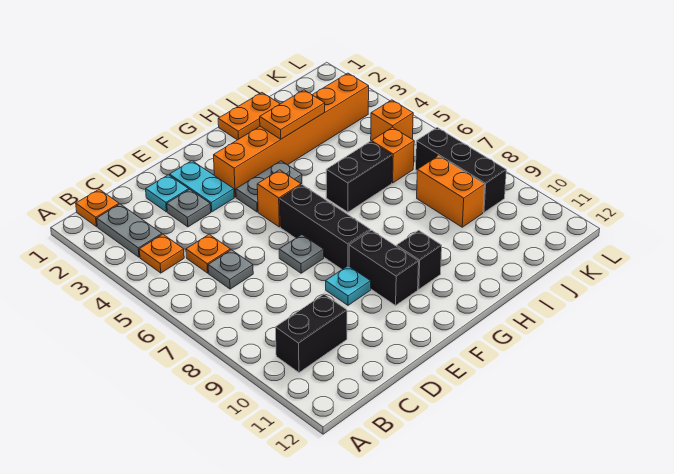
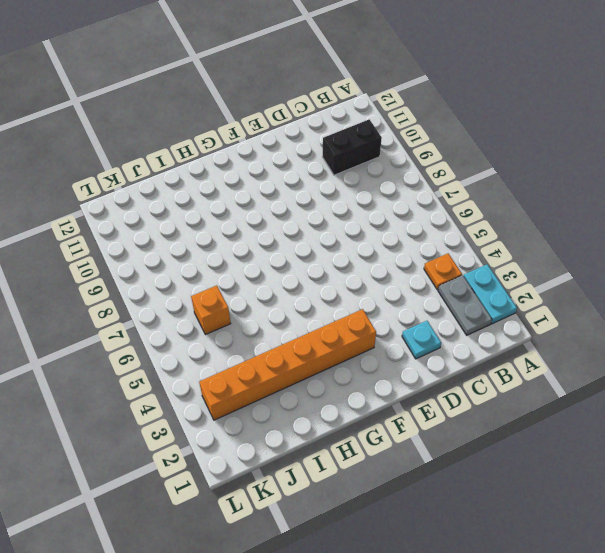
cyan 1x2 plate [464,265,517,324] -> cyan 1x2 plate moved to [170,161,234,212]
none -> orange 1x1 plate [76,189,119,227]
none -> orange 1x1 plate [186,234,230,273]
none -> grey 1x1 plate [208,250,253,289]

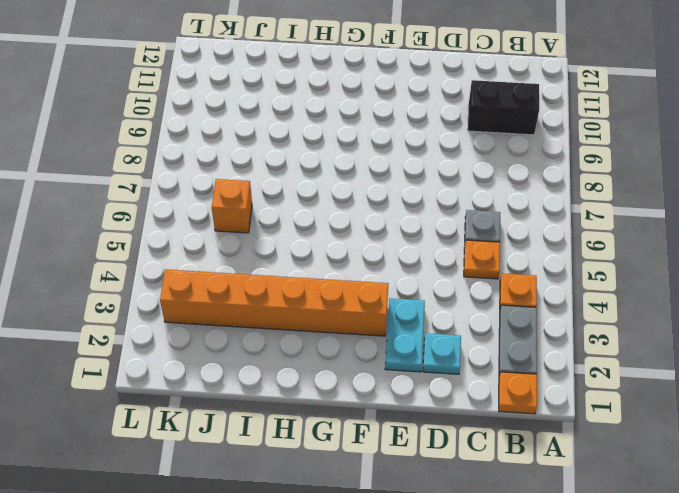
none -> grey 1x1 plate [167,189,211,227]
none -> grey 1x1 plate [279,235,324,273]
none -> cyan 1x1 plate [326,266,371,305]

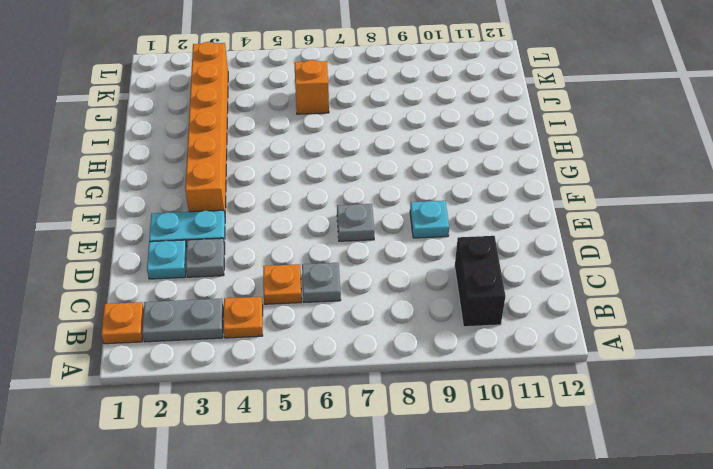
none -> grey 1x2 plate [236,161,302,212]
none -> orange 1x1 brick [257,170,301,227]
none -> black 1x3 brick [280,185,370,269]

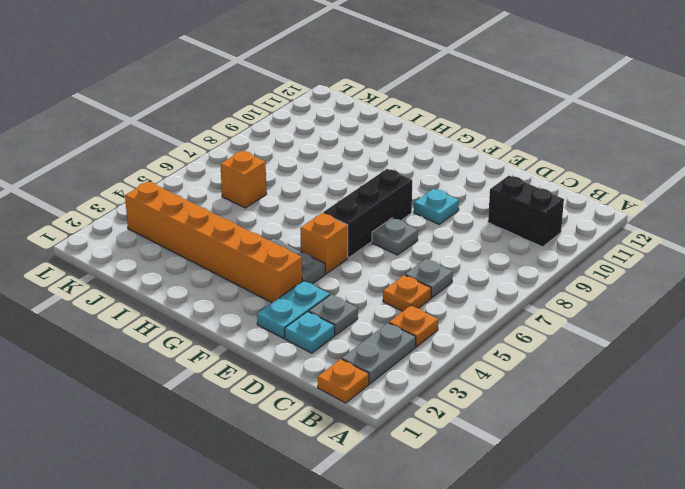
none -> black 1x2 brick [349,230,419,305]
none -> black 1x1 brick [397,230,442,289]
none -> orange 1x2 plate [218,93,280,140]

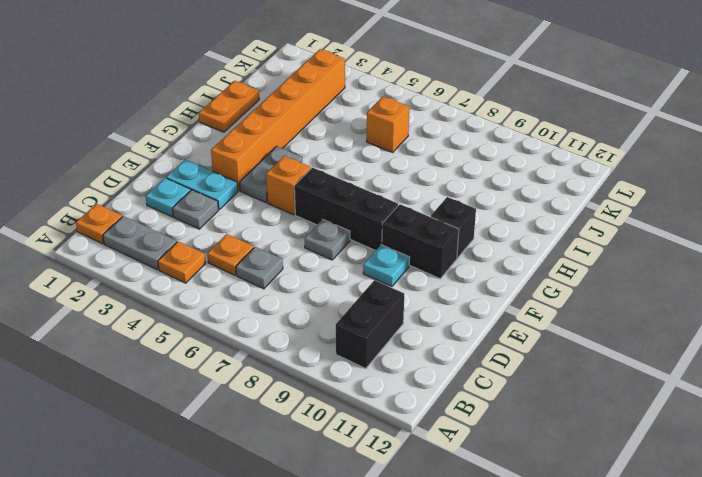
none -> black 1x2 brick [326,141,392,212]
none -> orange 1x2 brick [417,156,485,227]
none -> orange 1x1 brick [371,100,413,142]

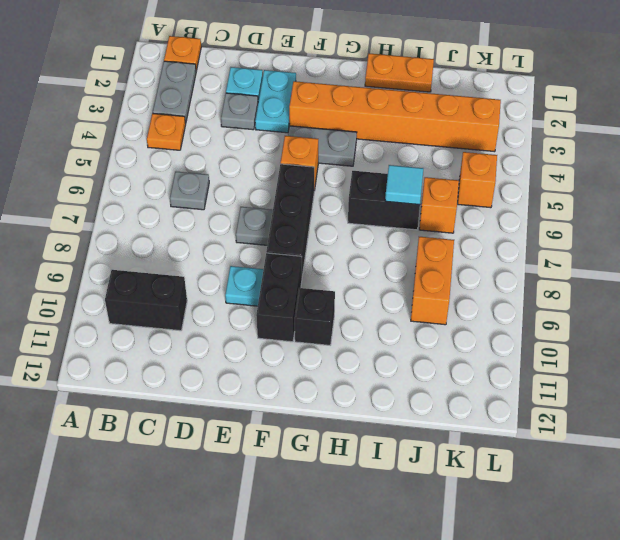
cyan 1x1 tile [385,165,423,205] -> none
none -> orange 1x1 plate [186,234,230,273]
none -> black 1x3 brick [416,128,506,212]
none -> orange 1x2 plate [260,90,325,139]

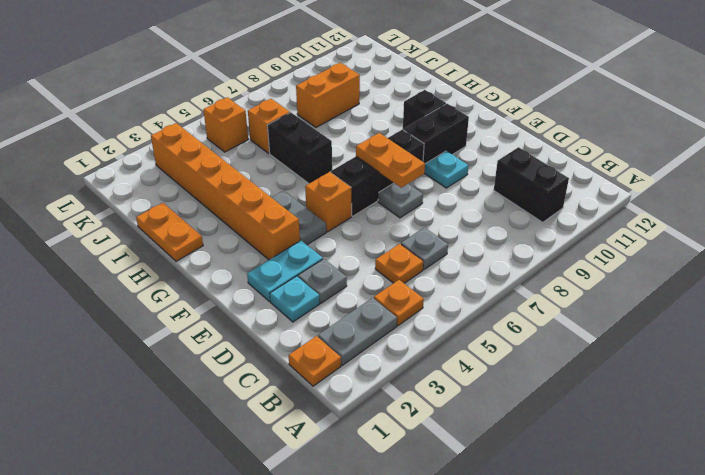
orange 1x2 plate [356,133,425,188] -> orange 1x2 plate moved to [260,90,325,139]
none -> black 1x3 brick [416,128,506,212]

